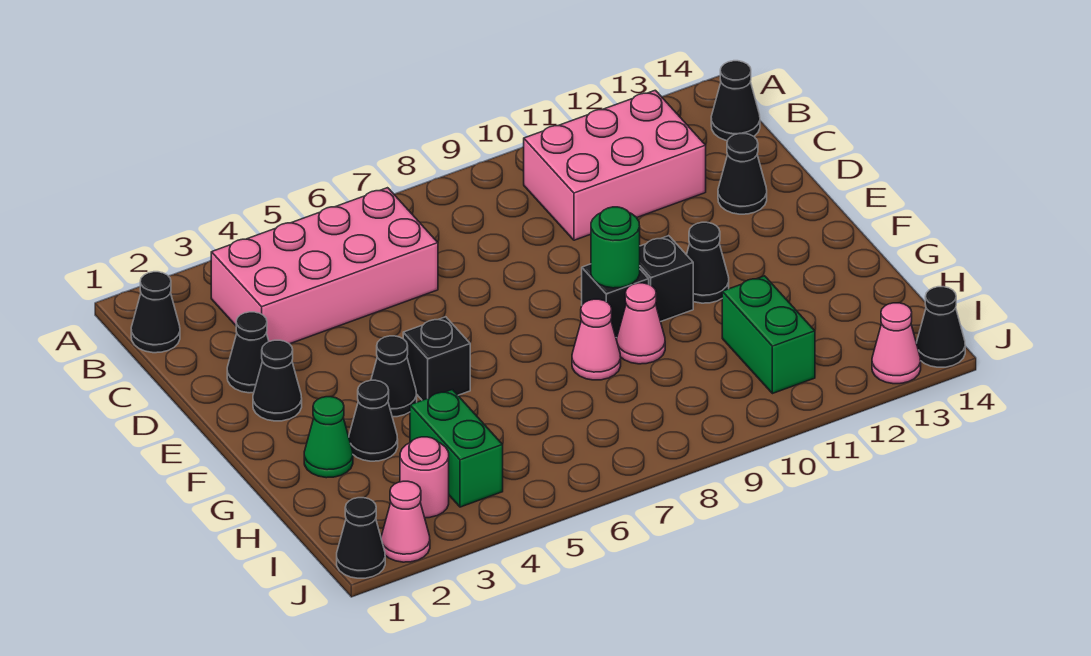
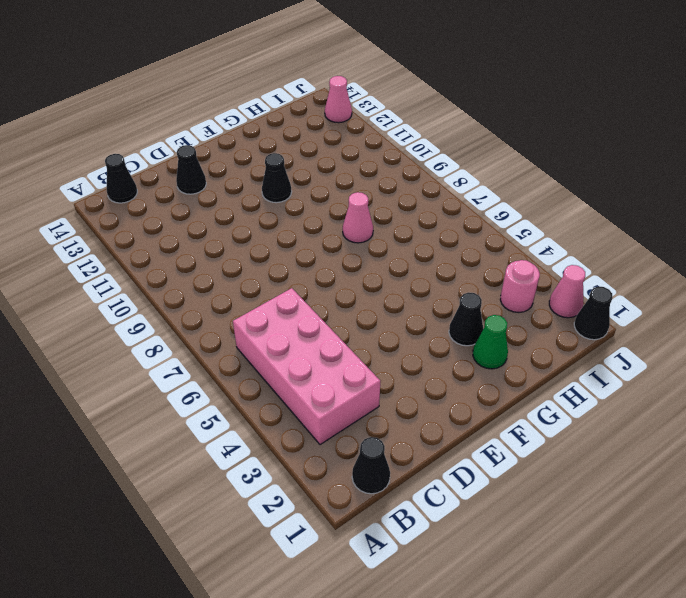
none -> pink 2x3 brick [524,90,706,240]
none -> black 1x1 cone [227,312,269,393]
none -> black 1x1 cone [253,340,302,421]

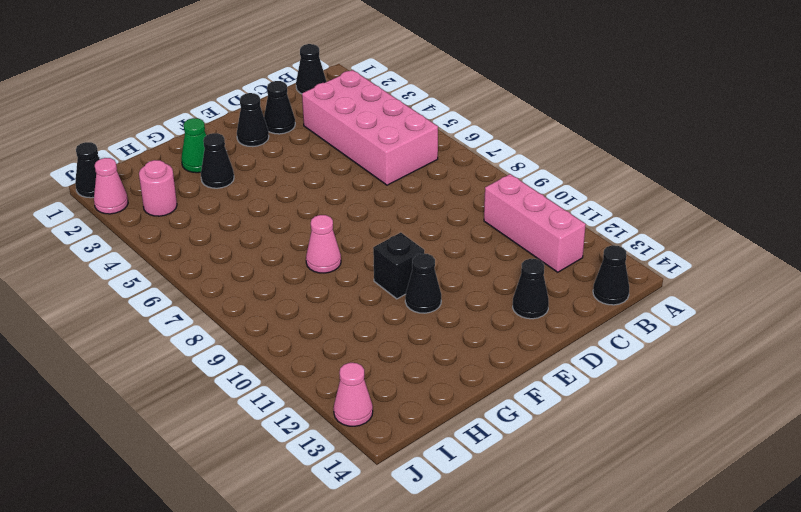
pink 1x3 brick [484,174,586,272] -> pink 2x3 brick [524,90,706,240]
none -> black 1x1 cone [371,336,417,417]
none -> black 1x1 brick [403,317,470,400]
none -> black 1x1 brick [582,264,649,338]

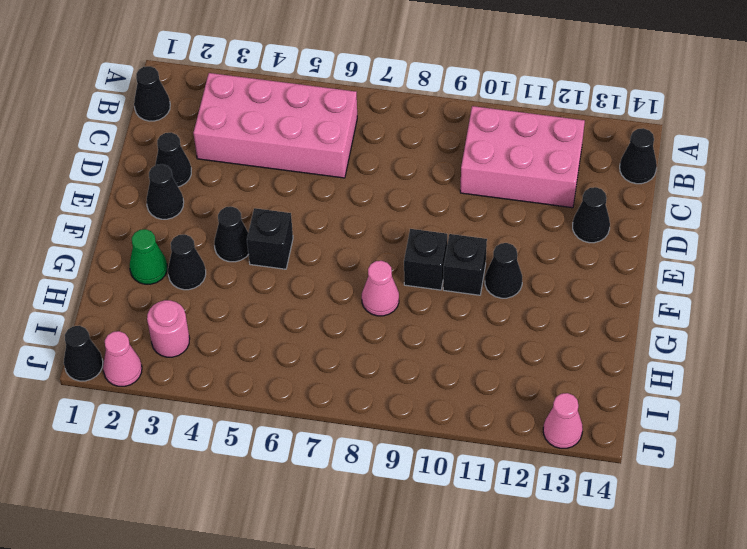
none -> pink 1x1 cone [617,283,665,364]
none -> green 1x2 brick [410,390,503,507]
none -> green 1x2 brick [722,276,815,394]

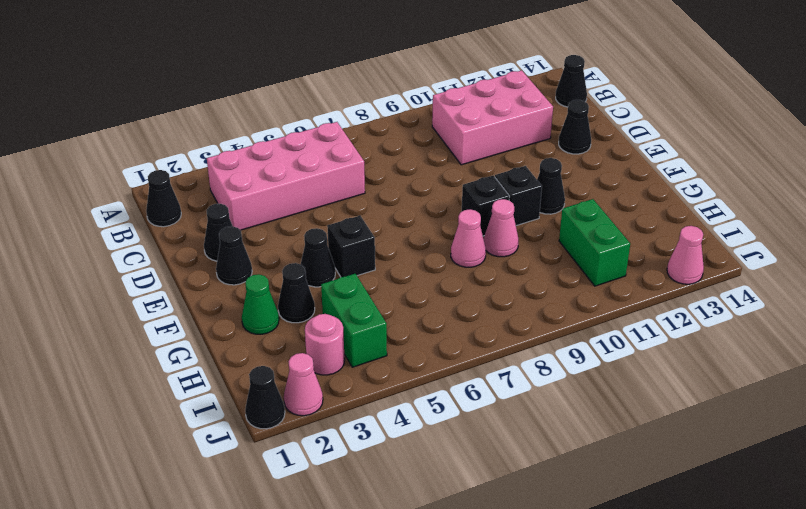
none -> black 1x1 cone [917,287,965,367]
none -> green 1x1 round brick [591,207,640,288]

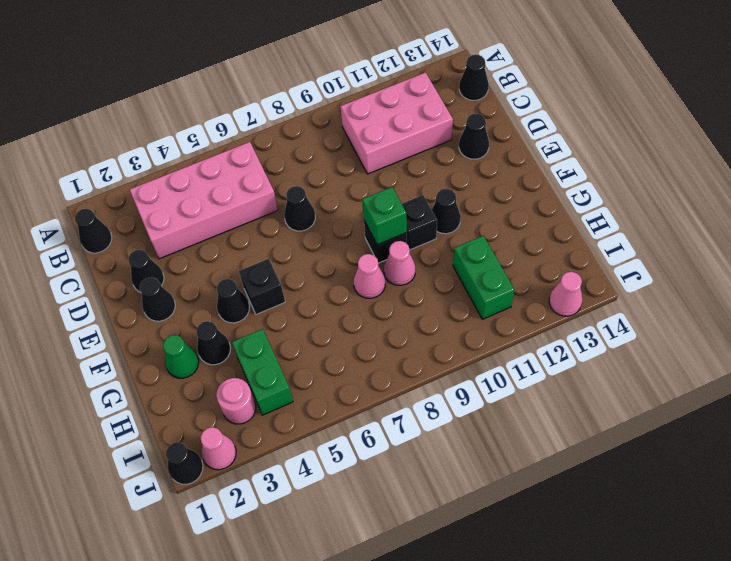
black 1x1 cone [284,186,315,231] -> black 1x1 cone moved to [917,287,965,367]
green 1x1 brick [362,187,407,245] -> green 1x1 round brick [591,207,640,288]

